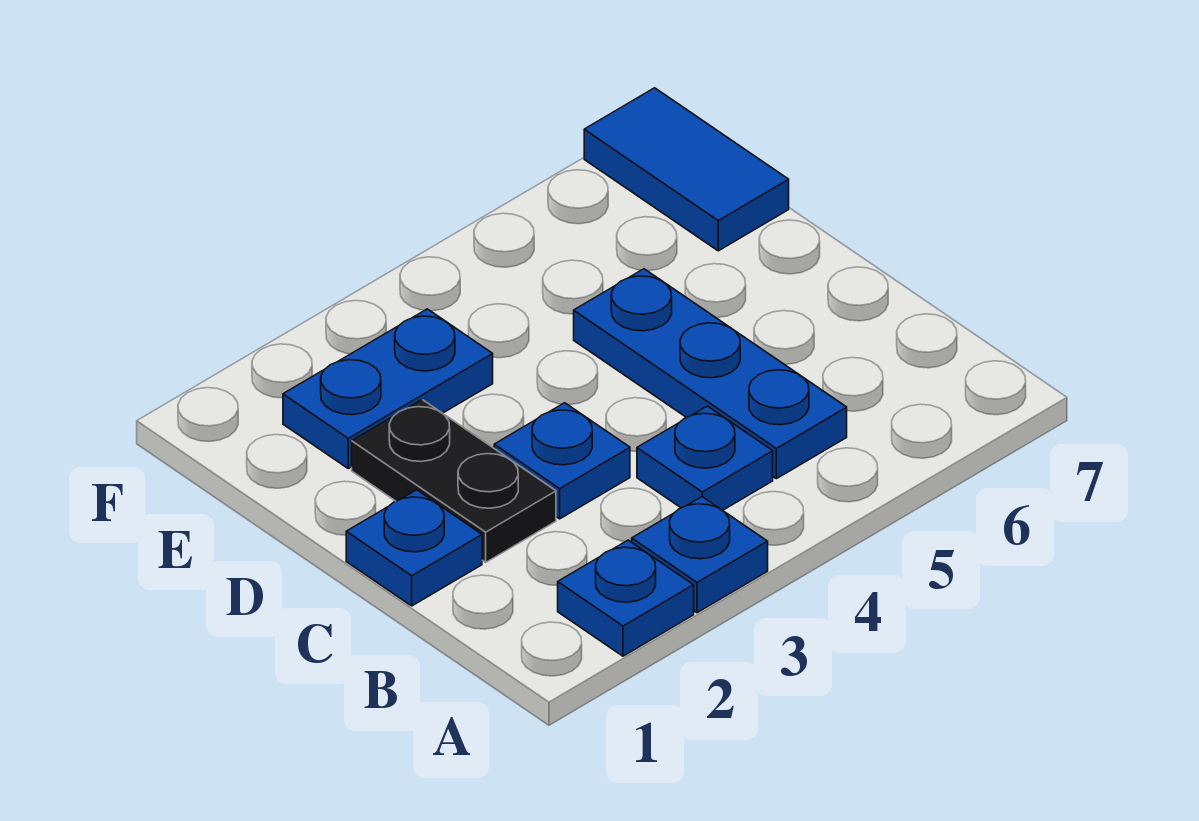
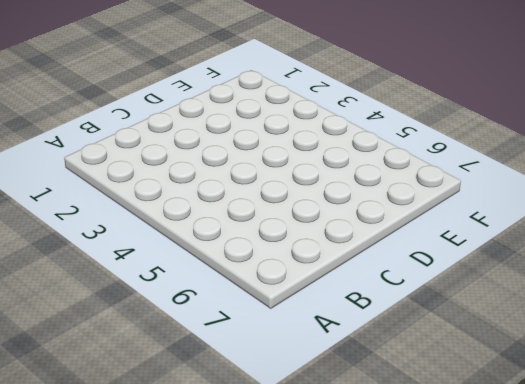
none -> blue 1x1 plate [558,540,694,656]
none -> blue 1x1 plate [632,497,768,613]

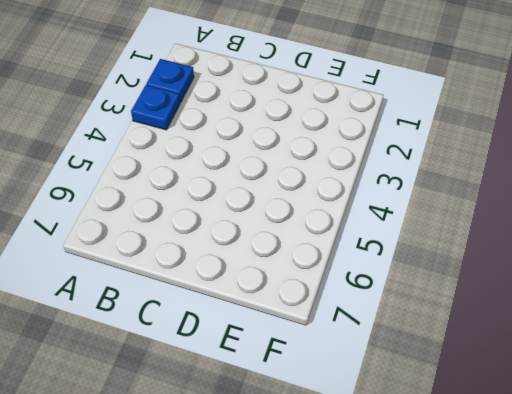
none -> blue 1x1 plate [637,406,773,510]
none -> blue 1x3 plate [574,269,847,479]

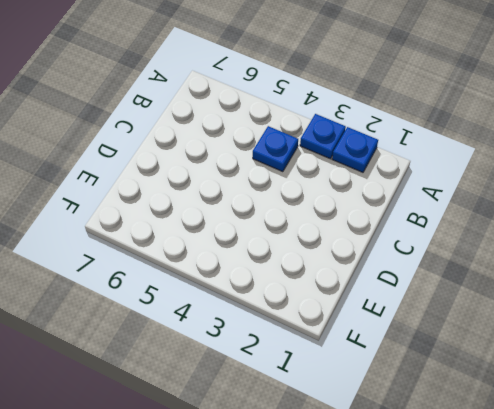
none -> blue 1x3 plate [574,269,847,479]
none -> blue 1x1 plate [346,490,482,606]

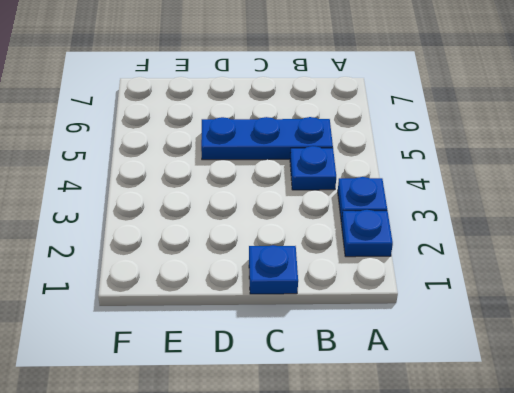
none -> black 1x2 plate [352,400,556,562]
none -> blue 1x1 plate [494,403,630,519]

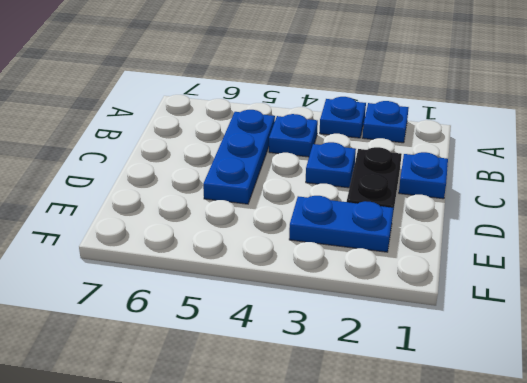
none -> blue 1x2 tile [584,88,789,251]

